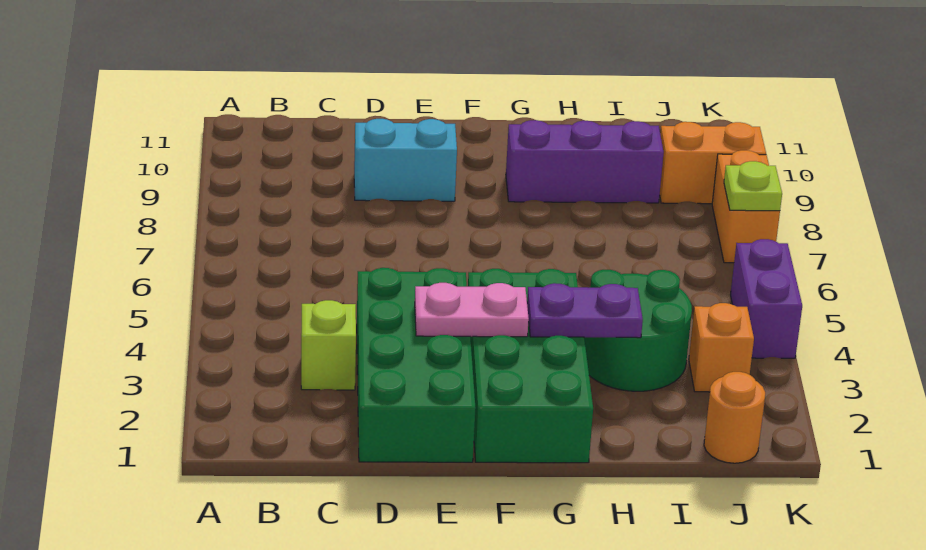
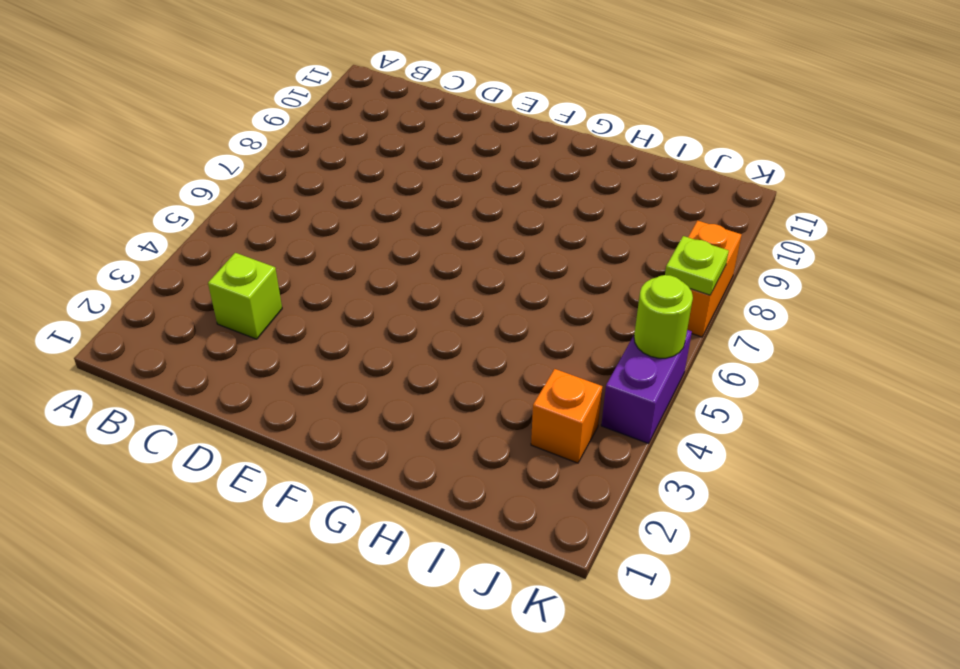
lime 1x1 round brick [634,275,693,358] -> none
none -> green 2x4 brick [357,268,476,462]
none -> cyan 1x2 brick [354,119,457,201]
none -> green 2x4 brick [468,269,593,463]

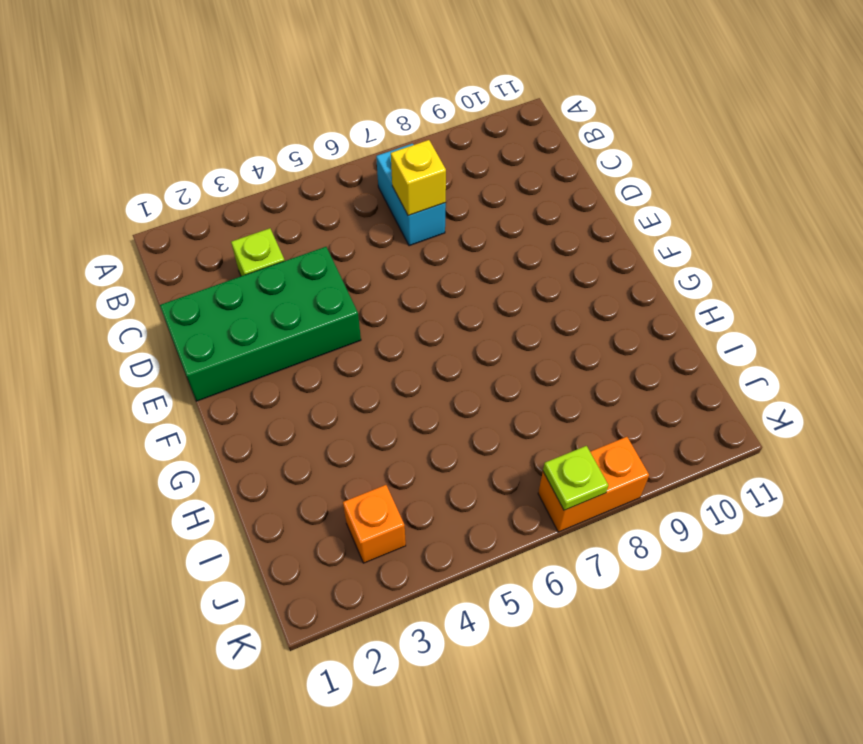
cyan 1x2 brick [376,144,446,246] -> cyan 1x2 brick moved to [354,119,457,201]
yellow 1x1 brick [391,140,446,216] -> none
none -> green 2x4 brick [468,269,593,463]
none -> purple 1x3 brick [506,120,664,203]
none -> green 2x2 round brick [584,270,692,391]

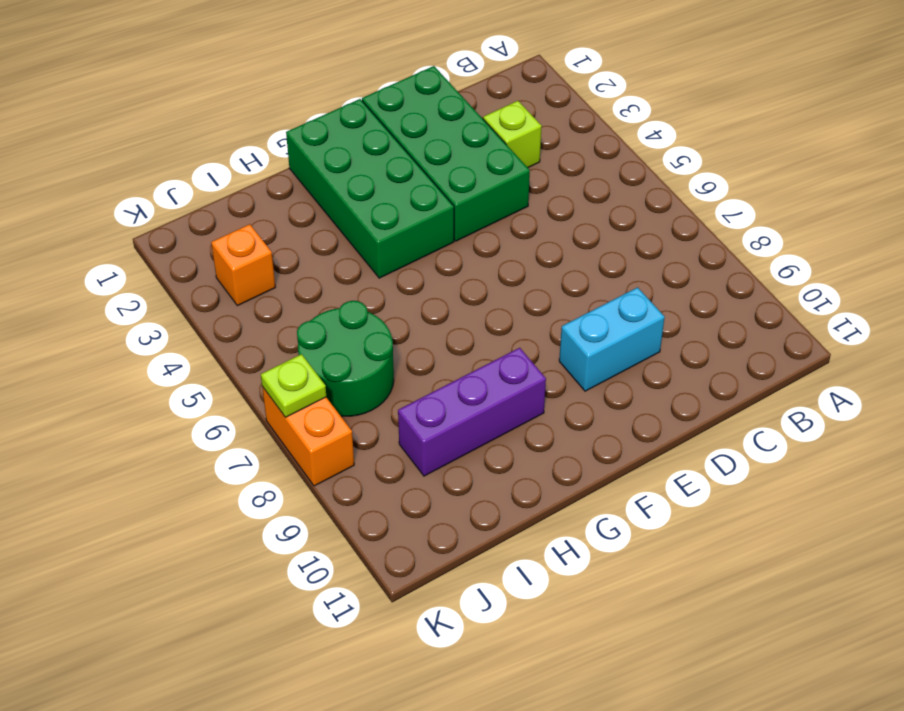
green 2x2 round brick [297,301,394,416] -> green 2x2 round brick moved to [584,270,692,391]
none -> orange 1x1 round brick [704,372,765,463]
none -> orange 1x2 brick [660,122,766,204]
none -> purple 1x2 brick [730,239,802,358]

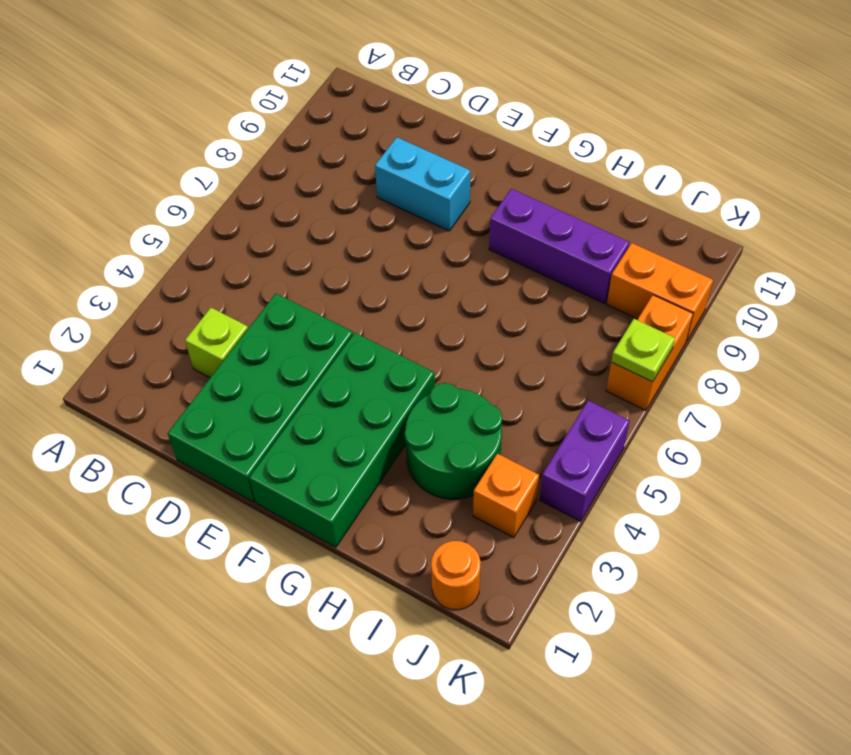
none -> pink 1x2 plate [415,283,529,337]
none -> purple 1x2 plate [527,283,643,338]

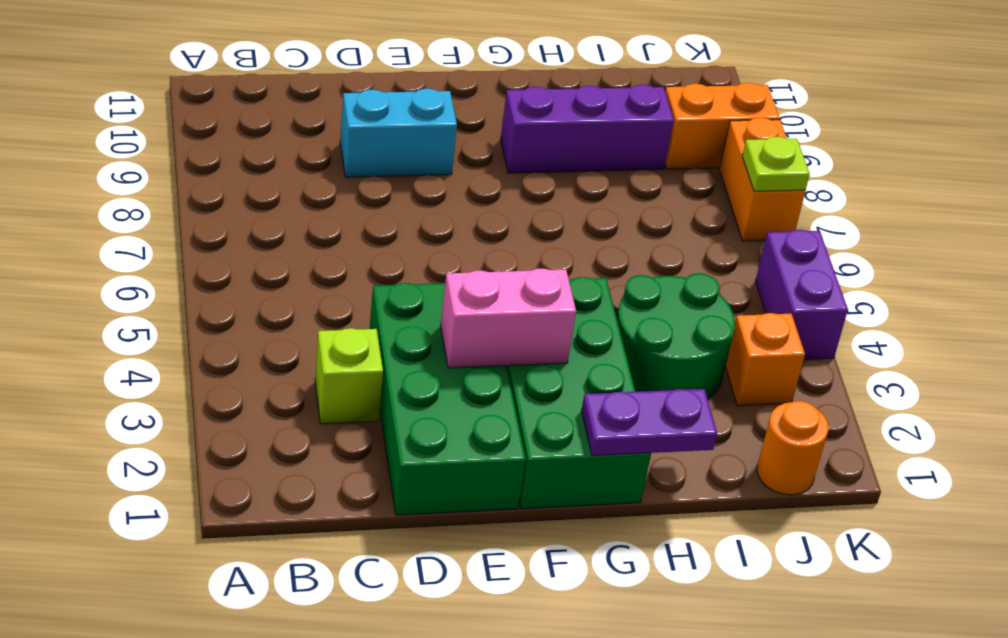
pink 1x2 brick [441,269,576,368] -> pink 1x2 plate [415,283,529,337]
purple 1x2 plate [581,389,717,456] -> purple 1x2 plate moved to [527,283,643,338]

